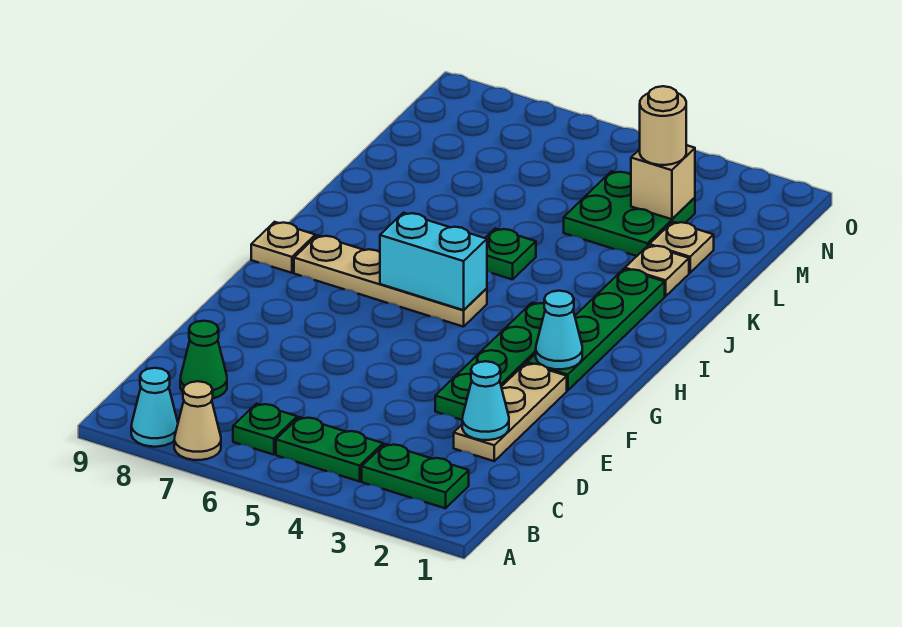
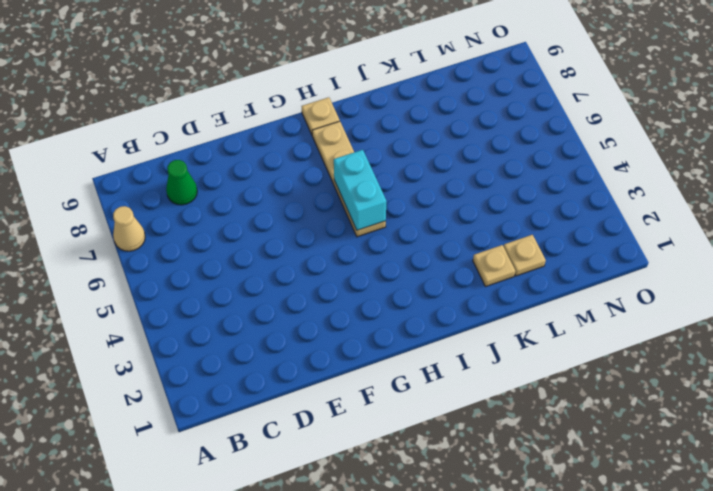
none -> cyan 1x1 cone [131,368,178,447]
none -> green 1x2 plate [362,444,469,508]
none -> green 1x2 plate [276,417,383,481]

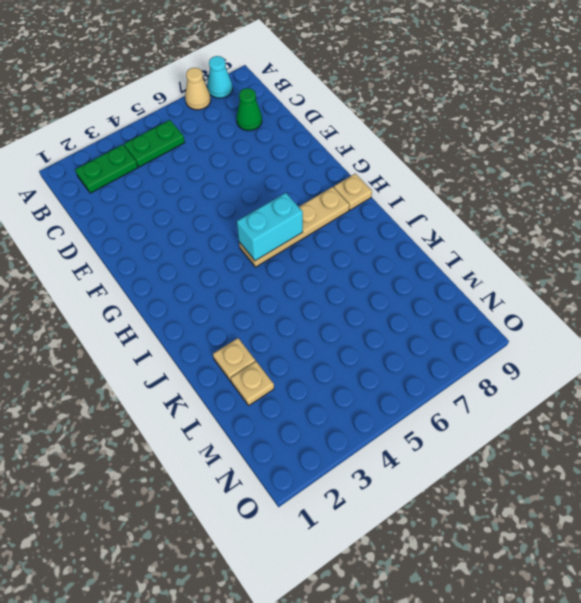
none -> green 1x1 plate [233,404,297,455]
none -> tan 1x3 plate [454,363,567,461]
none -> green 1x4 plate [435,303,545,420]

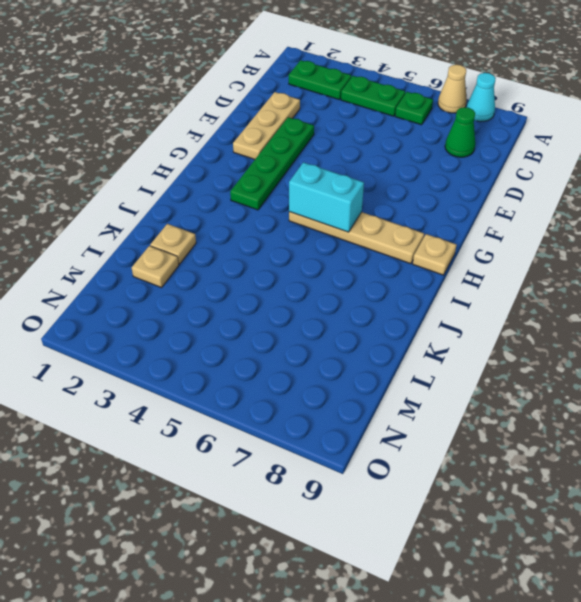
none -> green 1x4 plate [527,269,665,391]
none -> green 1x1 plate [486,229,536,280]
none -> green 2x2 plate [564,171,695,256]

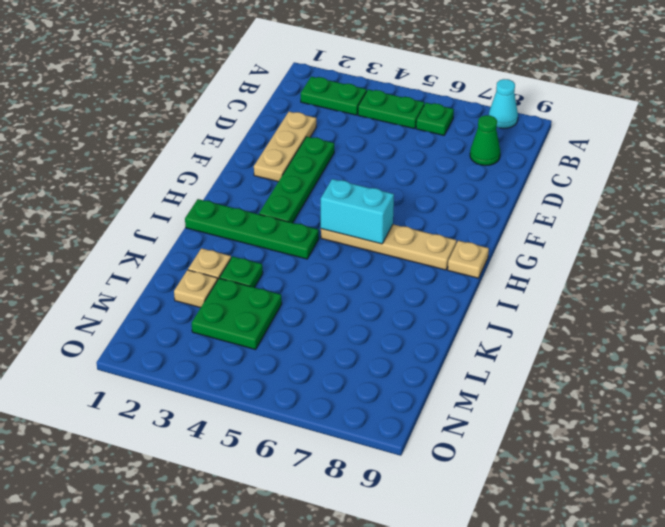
green 1x4 plate [185,199,319,259] -> green 1x4 plate turned to [527,269,665,391]
green 1x1 plate [220,256,263,287] -> green 1x1 plate moved to [486,229,536,280]
none -> tan 1x1 cone [174,381,221,460]
none -> cyan 1x1 cone [462,361,509,440]
none -> cyan 1x1 cone [536,291,582,369]

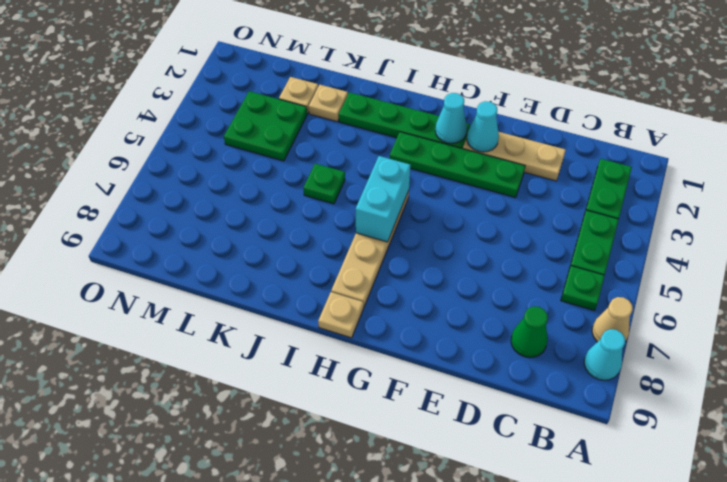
cyan 1x1 cone [467,101,499,152] -> cyan 1x1 cone moved to [462,361,509,440]
none -> tan 1x1 brick [631,145,695,219]
none -> tan 1x1 round brick [640,86,686,165]

